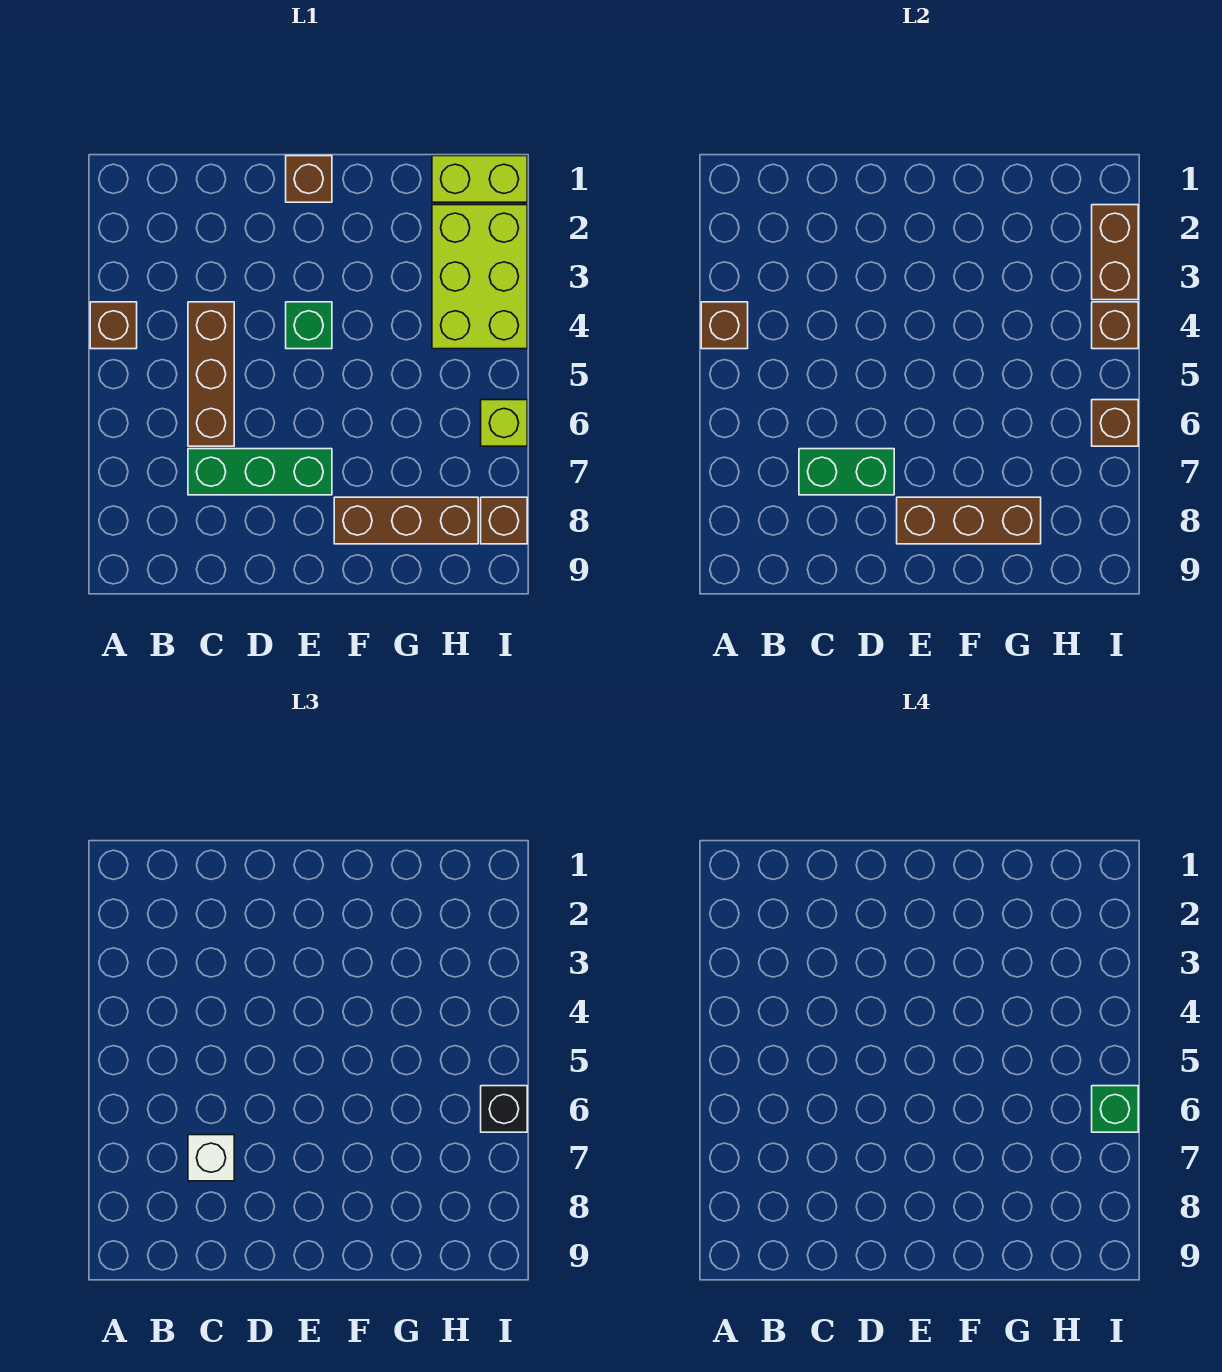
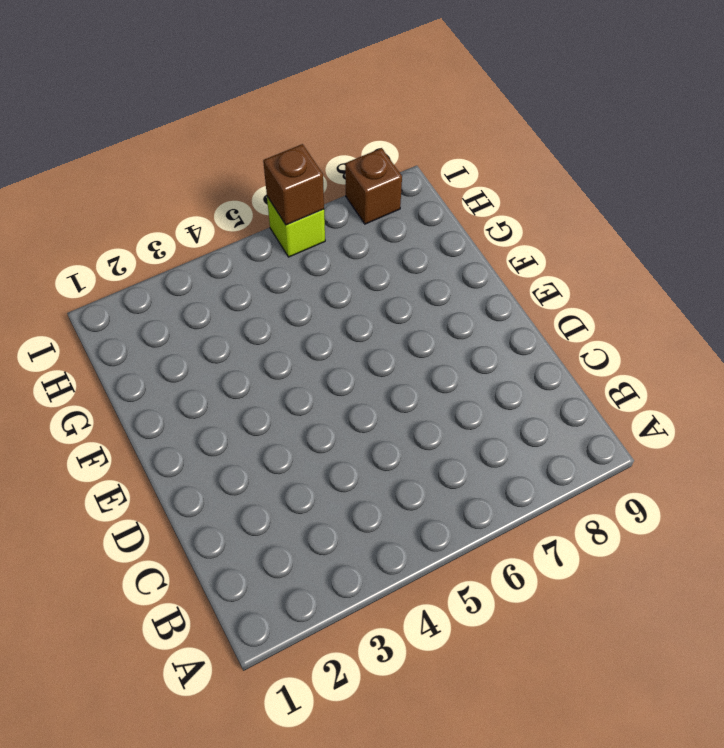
none -> brown 1x1 brick [90,302,137,349]
none -> brown 1x3 brick [188,302,234,446]
none -> green 1x3 brick [188,449,332,495]

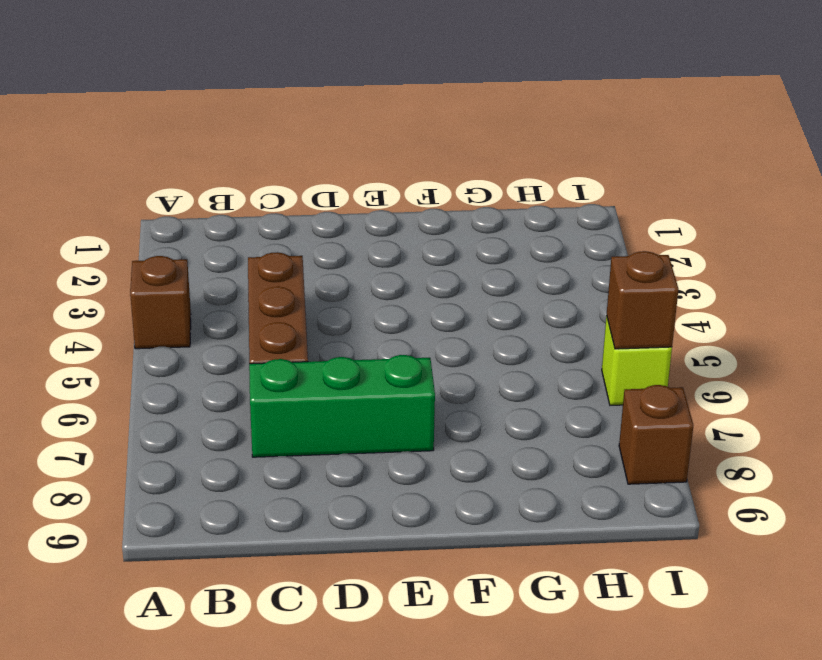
none -> brown 1x1 brick [286,156,332,202]
none -> green 1x1 brick [286,302,332,349]
none -> brown 1x3 brick [334,497,478,544]

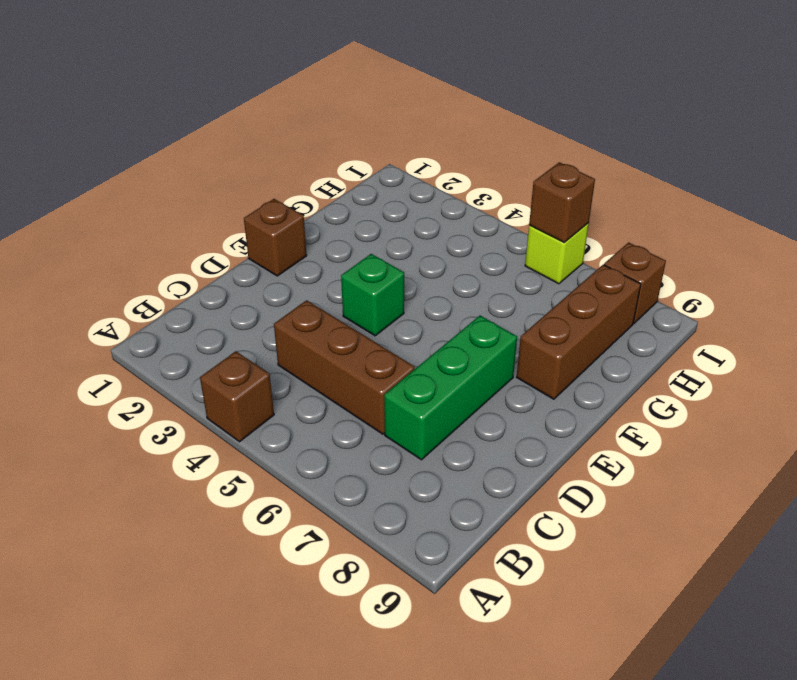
none -> lime 1x2 brick [432,156,527,202]
none -> lime 2x3 brick [432,205,527,349]
none -> brown 1x1 brick [701,302,748,349]

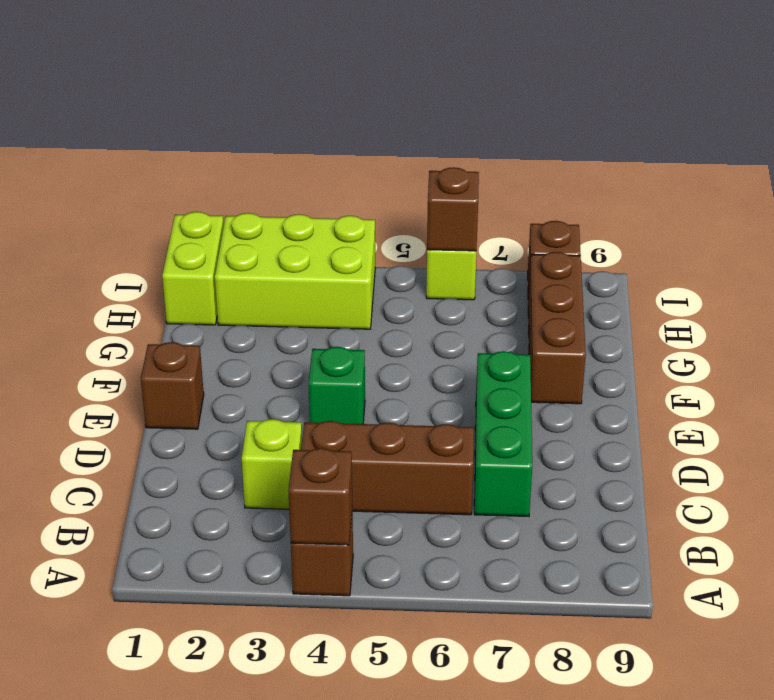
lime 1x1 brick [242,419,302,509] -> none
none -> green 1x2 brick [799,449,894,495]
none -> brown 1x3 brick [897,497,1041,544]
none -> brown 1x2 brick [1092,205,1138,300]

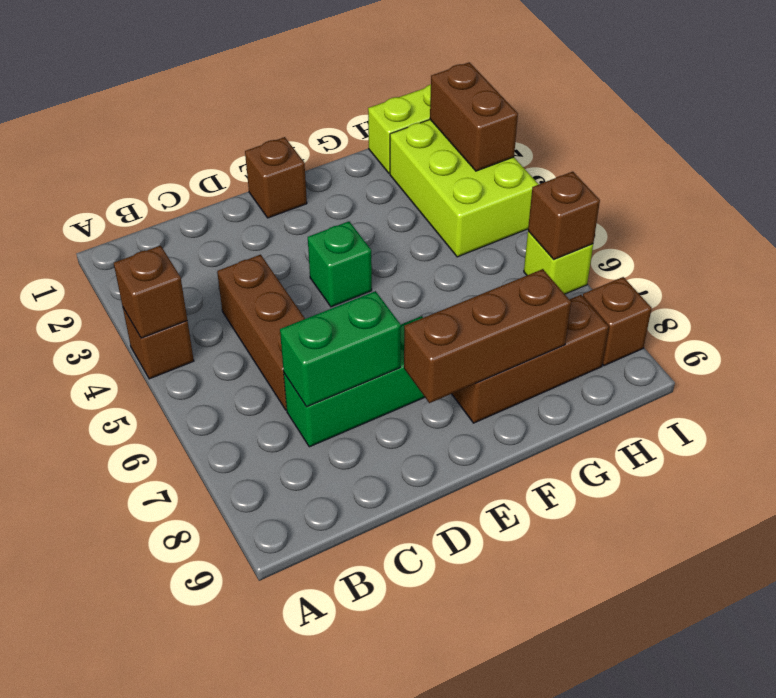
none -> brown 1x1 brick [1092,302,1138,349]
none -> white 1x1 brick [188,1135,234,1181]
none -> black 1x1 brick [481,1086,527,1132]

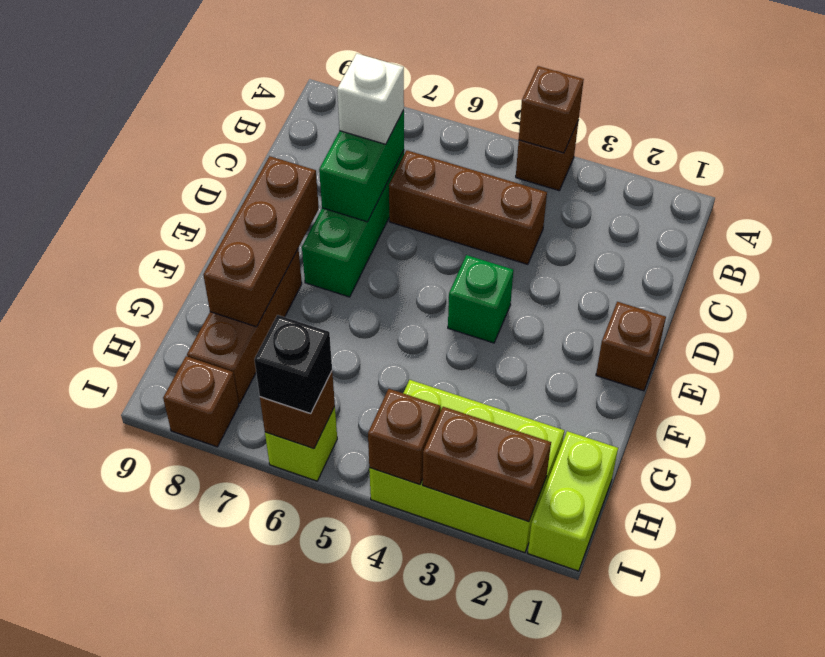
none -> green 1x1 brick [1092,1086,1138,1132]

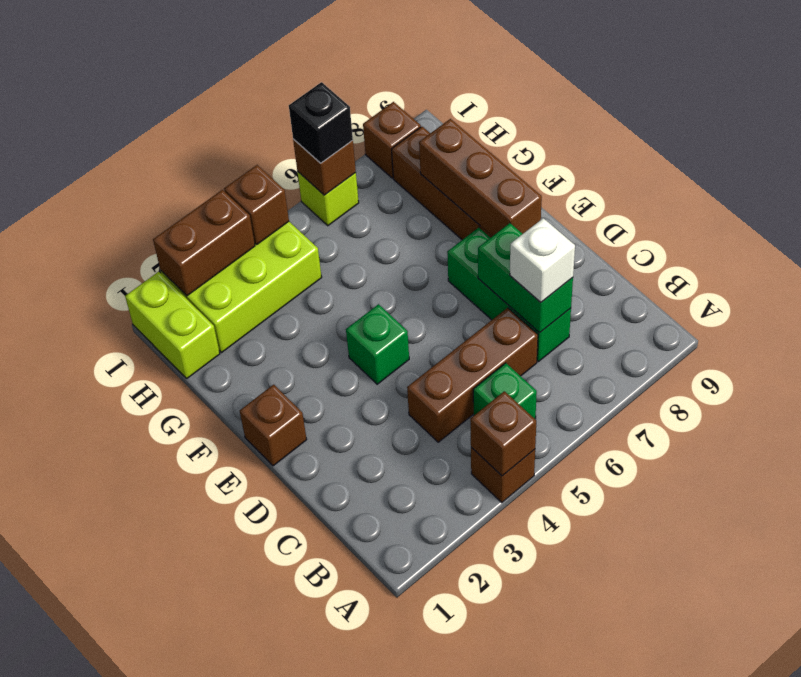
green 1x1 brick [473,363,537,419] -> green 1x1 brick moved to [1092,1086,1138,1132]

